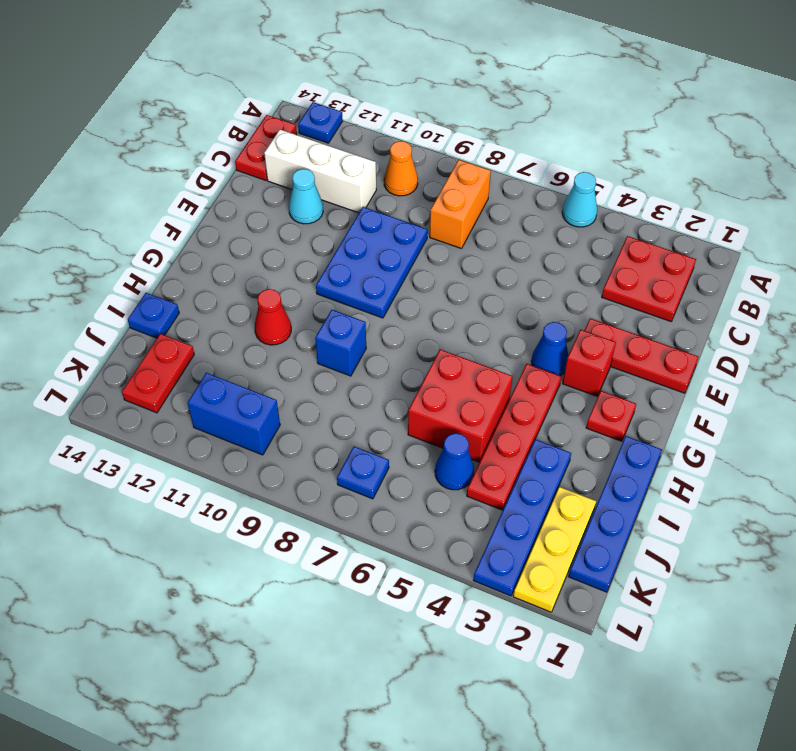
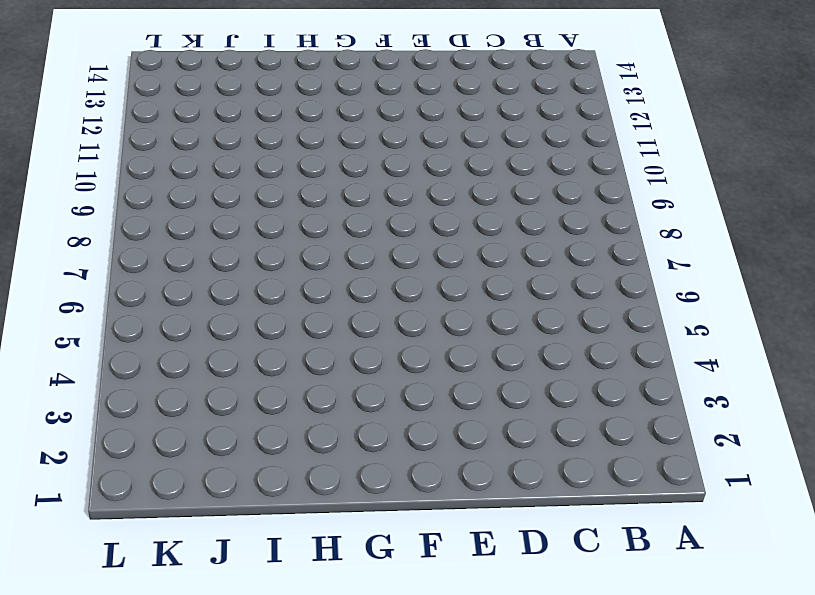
none -> cyan 1x1 cone [562,172,597,227]
none -> blue 1x1 plate [298,102,343,143]
none -> red 2x2 plate [602,236,696,321]

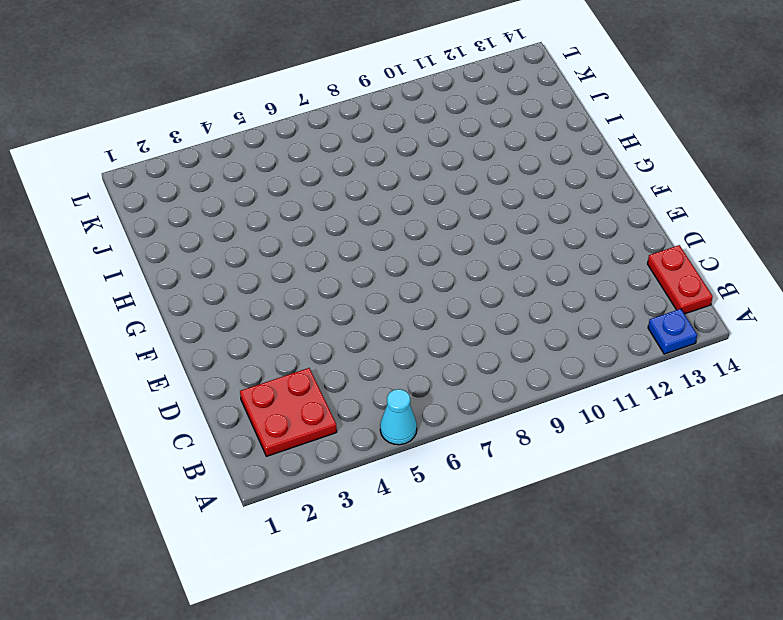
none -> orange 1x2 brick [430,160,491,249]
none -> orange 1x1 cone [384,141,418,196]
none -> white 1x3 brick [264,130,376,213]

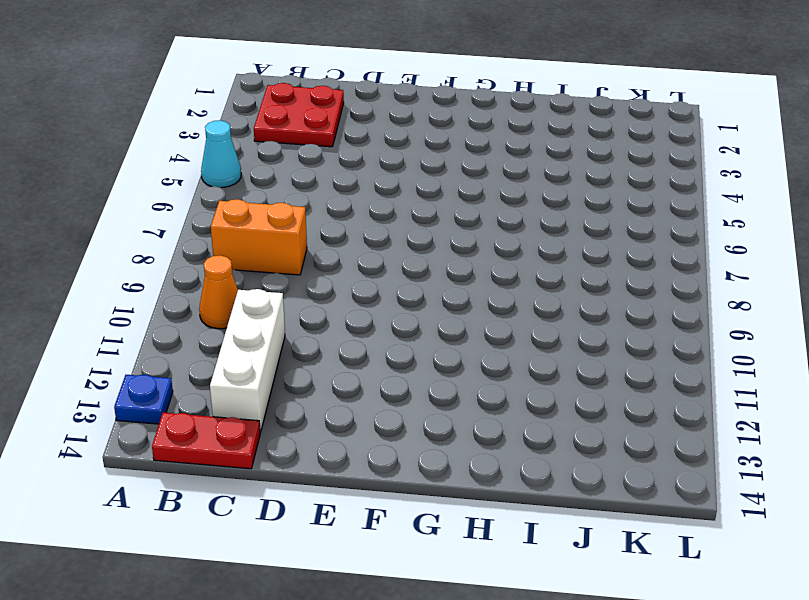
none -> blue 2x3 plate [316,207,428,318]
none -> cyan 1x1 cone [289,169,323,224]
none -> red 1x3 plate [584,318,698,393]

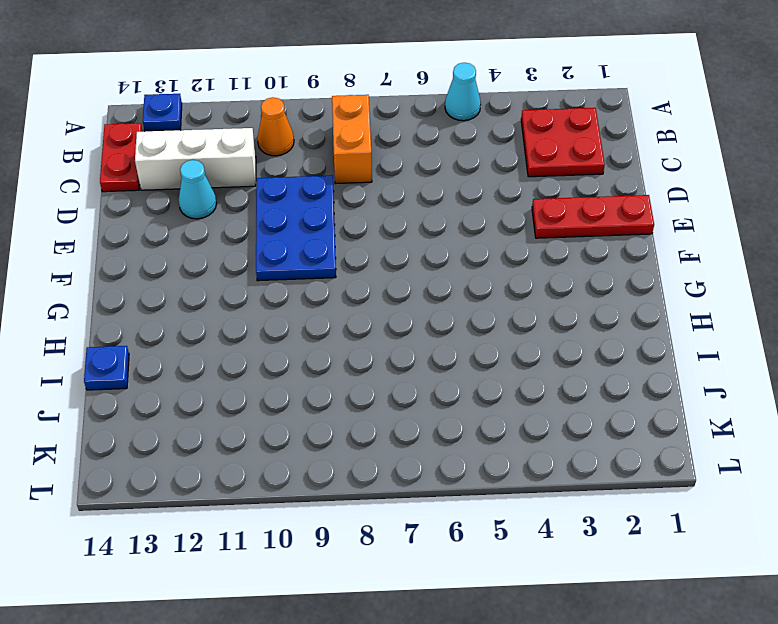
none -> red 1x1 brick [563,330,616,396]
none -> blue 1x1 cone [531,322,568,376]
none -> red 1x1 plate [586,391,636,441]

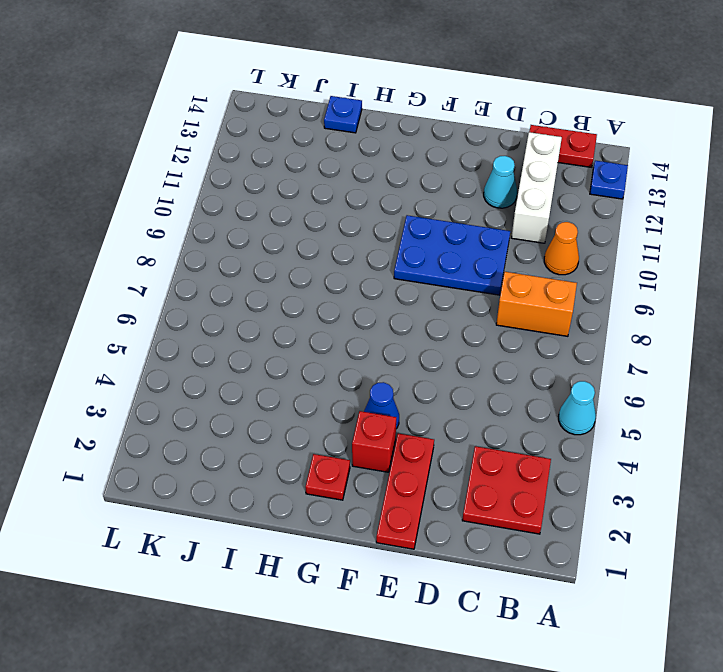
none -> red 1x4 plate [467,364,561,510]
none -> blue 1x4 plate [569,436,662,592]
none -> red 2x2 brick [408,349,513,462]

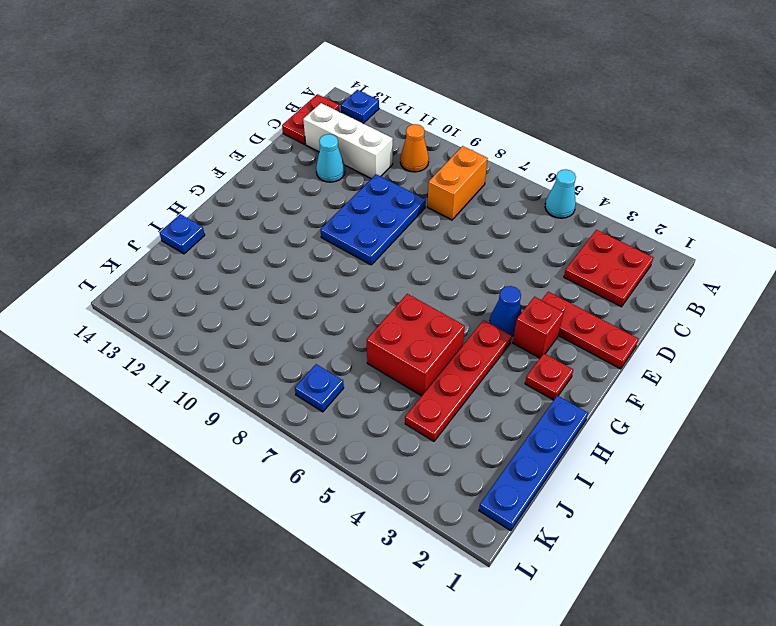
none -> blue 1x1 brick [315,310,366,376]
none -> red 1x1 cone [255,289,291,345]
none -> blue 1x4 plate [473,439,571,596]

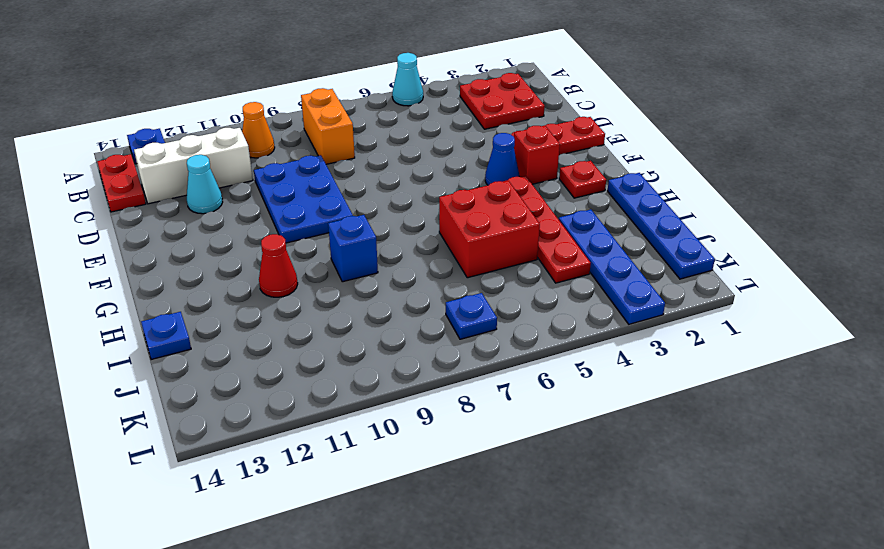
none -> yellow 1x3 plate [513,487,596,612]
none -> blue 1x1 cone [435,433,474,490]
none -> red 1x2 plate [122,334,194,413]

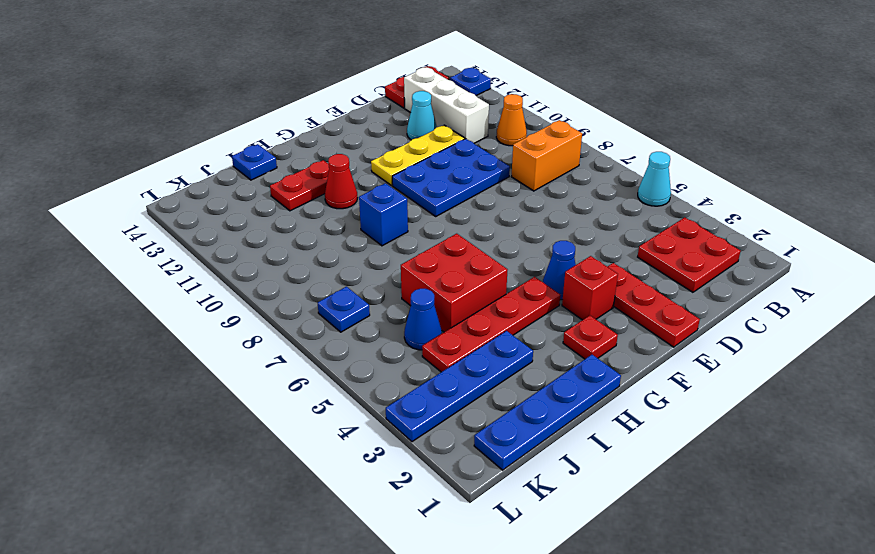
yellow 1x3 plate [371,125,465,185] -> yellow 1x3 plate moved to [513,487,596,612]
red 1x2 plate [270,160,329,211] -> red 1x2 plate moved to [122,334,194,413]
none -> blue 1x2 brick [188,373,280,455]

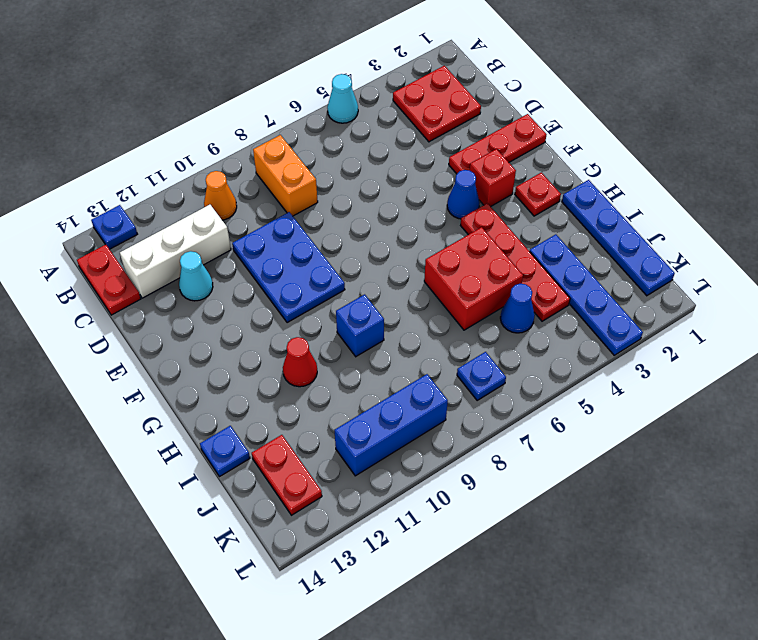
blue 1x3 brick [334,374,448,476] -> blue 1x2 brick [188,373,280,455]
none -> yellow 1x3 plate [513,487,596,612]

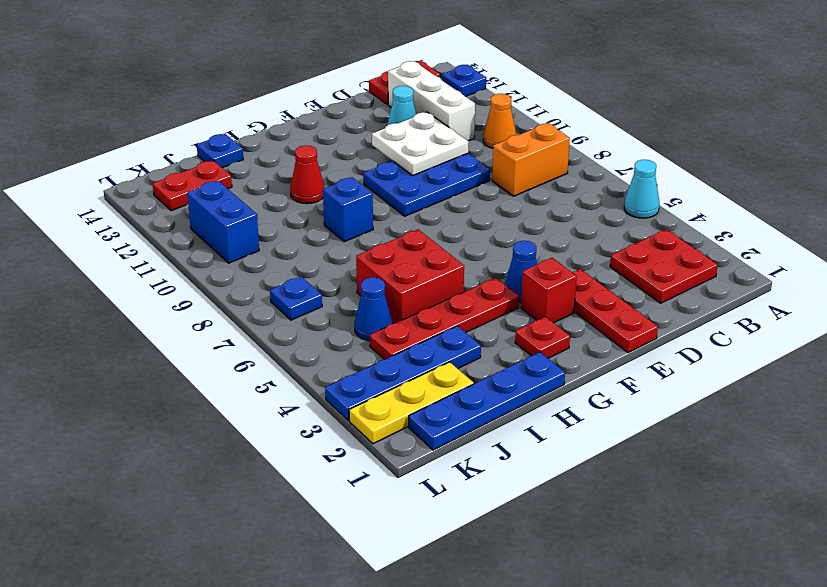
white 2x2 plate [372,112,469,176] -> none

